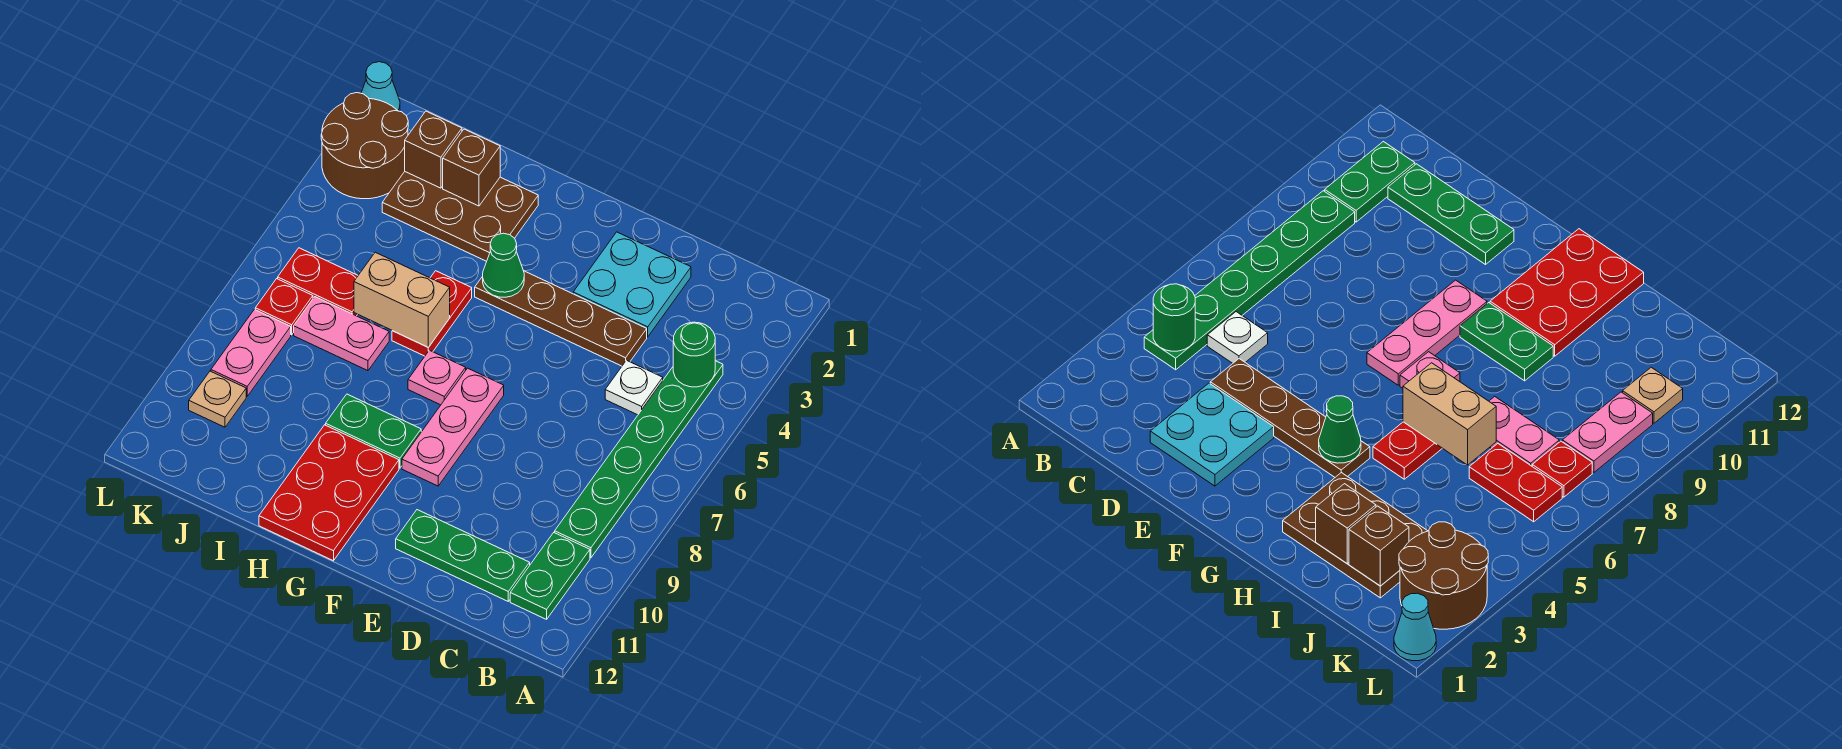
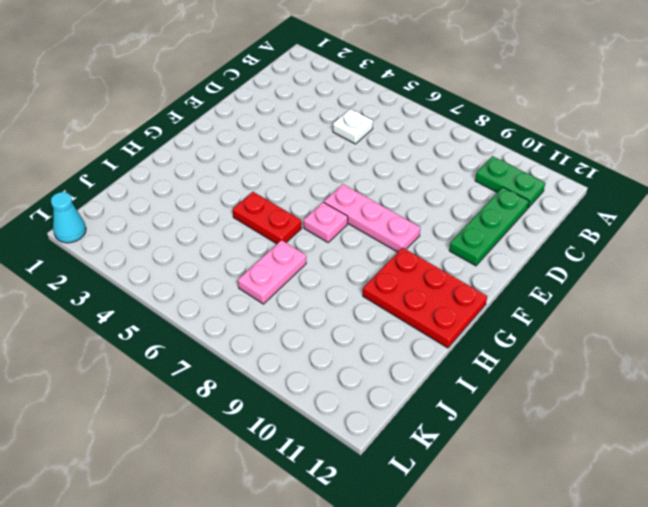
none -> green 1x6 plate [555,361,723,558]
none -> cyan 2x2 plate [573,232,691,337]
none -> brown 1x4 plate [475,271,647,366]

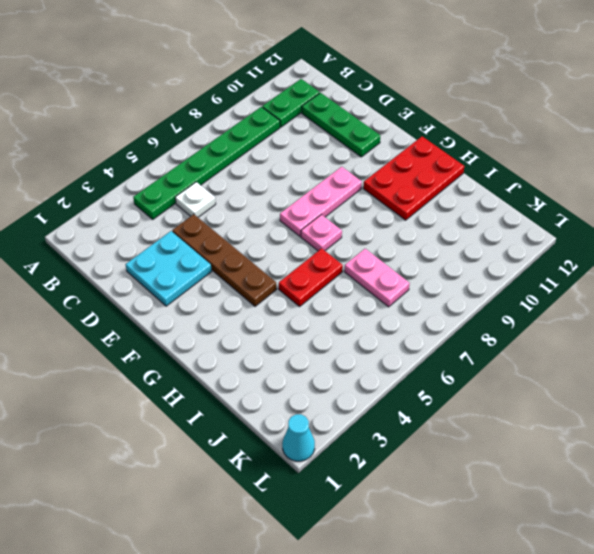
none -> green 1x2 plate [326,394,421,468]
none -> brown 2x3 plate [382,172,538,261]
none -> red 1x2 plate [278,248,358,316]

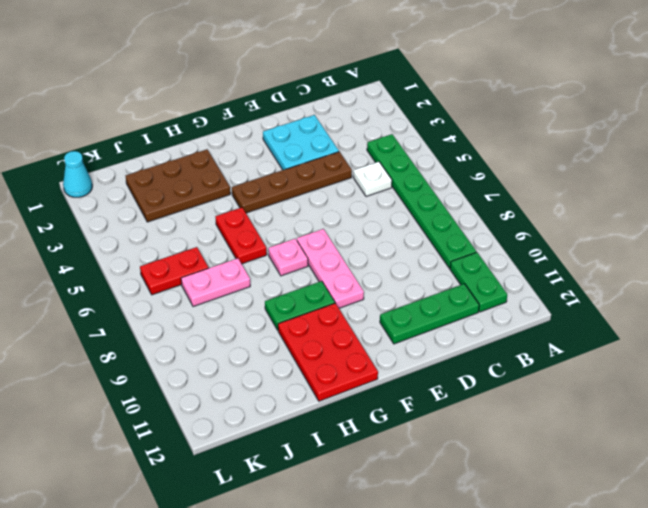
none -> brown 2x2 round brick [321,93,408,199]
none -> red 1x1 plate [255,279,313,335]
none -> pink 1x2 plate [211,310,291,396]

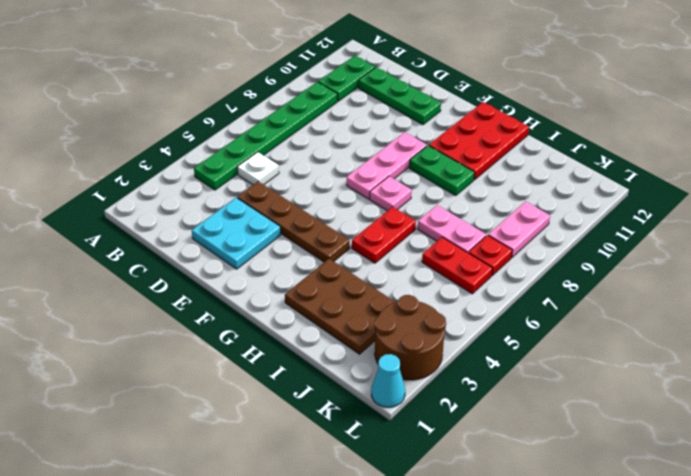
none -> tan 1x1 plate [189,371,246,427]
none -> green 1x1 round brick [673,322,715,387]
none -> green 1x1 cone [483,233,524,297]

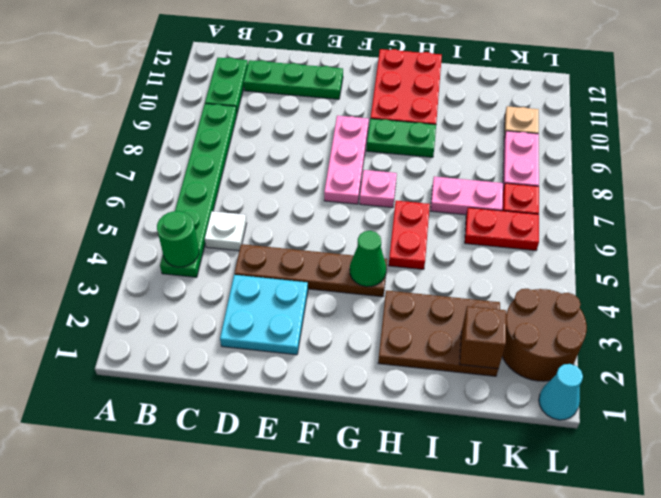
none -> tan 1x2 brick [354,252,450,347]
none -> brown 1x1 brick [443,129,500,206]

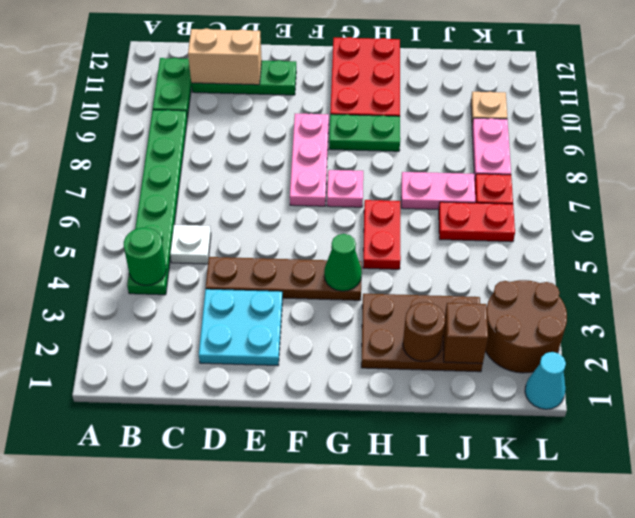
tan 1x2 brick [188,28,262,85] -> tan 1x2 brick moved to [354,252,450,347]
brown 1x1 round brick [403,302,445,361] -> brown 1x1 brick [443,129,500,206]

